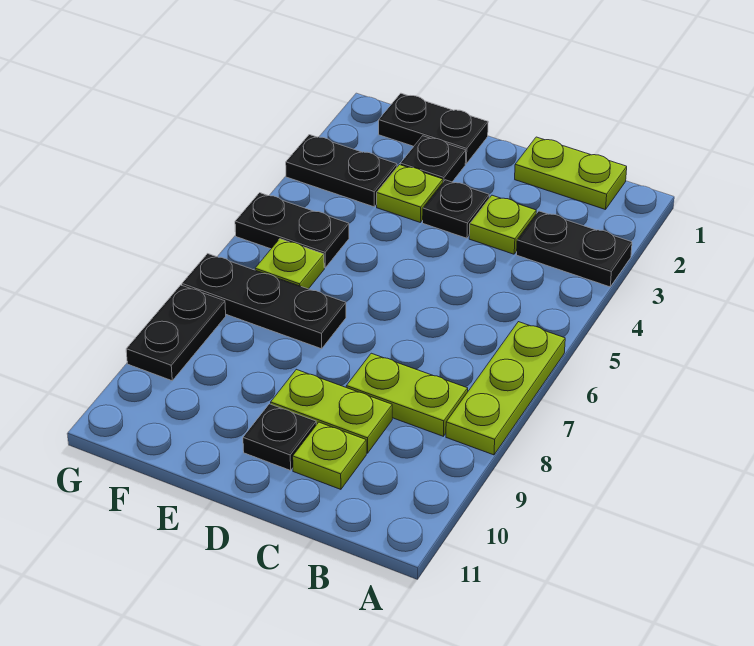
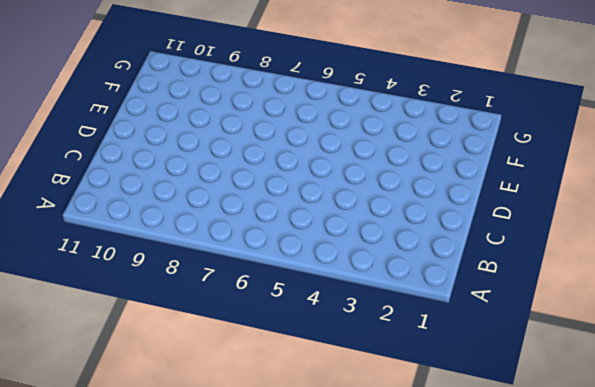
none -> black 1x2 plate [517,211,632,287]
none -> lime 1x3 plate [446,322,565,455]
none -> lime 1x2 plate [515,137,627,210]

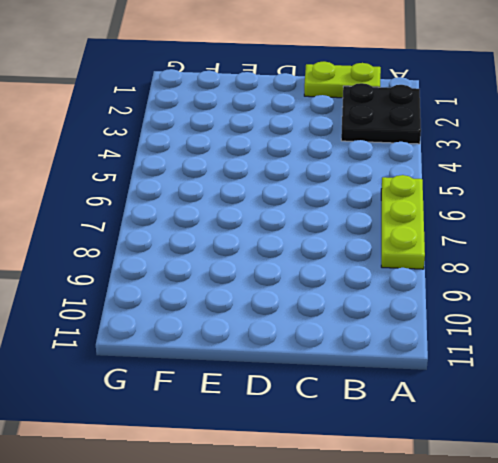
black 2x2 plate [341,83,421,144] -> black 1x2 plate [517,211,632,287]
none -> lime 1x2 plate [346,353,468,436]
none -> lime 1x1 plate [469,195,536,254]
none -> lime 1x2 plate [271,369,392,453]

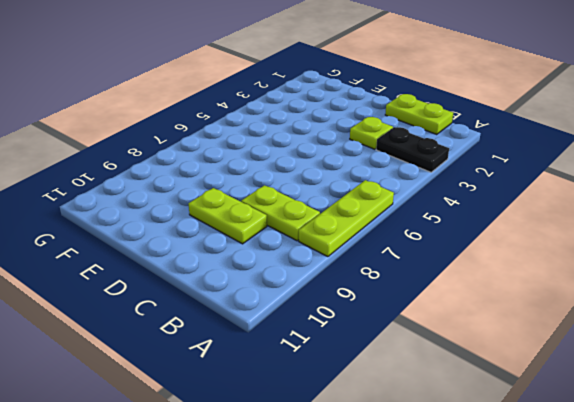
none -> lime 1x1 plate [293,422,366,489]
none -> black 1x1 plate [423,180,489,238]
none -> black 1x1 plate [243,404,316,470]

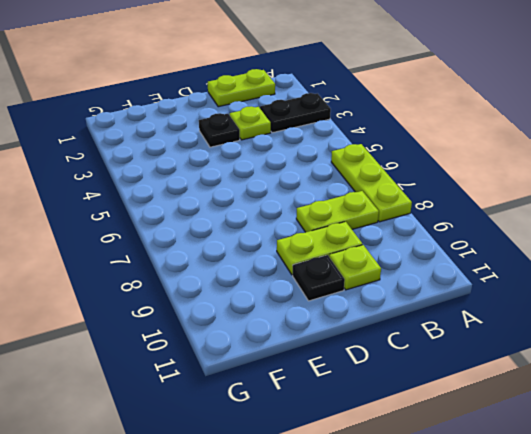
none -> black 1x2 plate [379,93,488,164]
none -> black 1x1 plate [400,136,466,182]
none -> lime 1x1 plate [377,165,443,223]

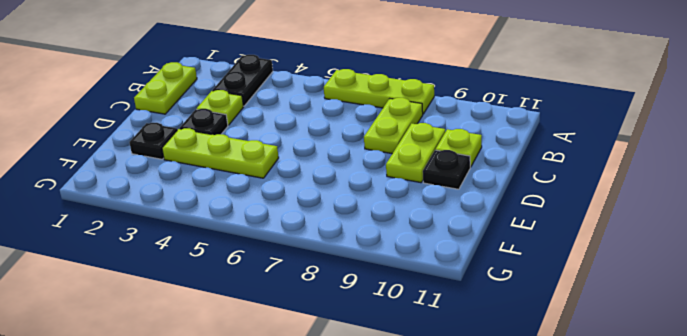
lime 1x3 plate [162,128,279,178] -> lime 1x1 plate [377,165,443,223]
none -> black 1x2 plate [379,93,488,164]
none -> black 1x3 plate [182,254,346,349]
none -> black 1x2 plate [286,135,397,207]

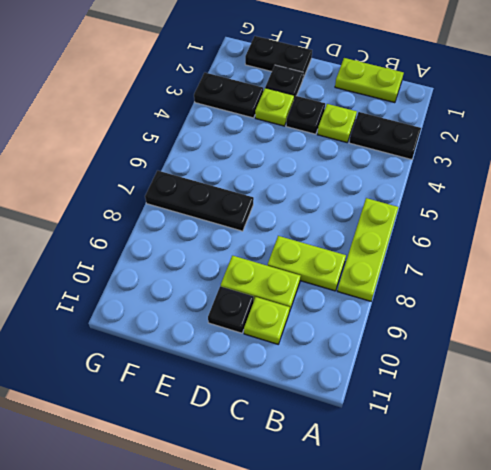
none -> black 1x2 plate [235,193,349,268]
none -> lime 1x1 plate [255,239,324,289]
none -> black 1x2 plate [126,285,226,381]

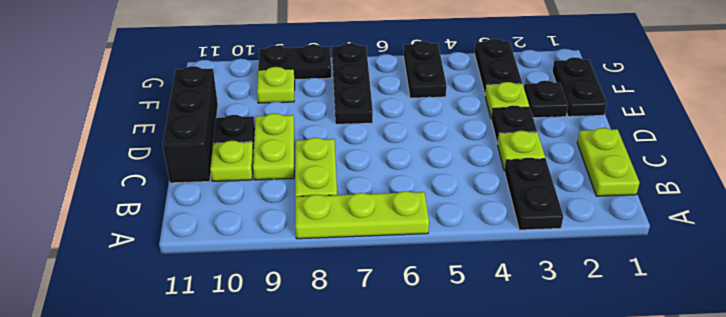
black 1x3 brick [163,66,218,183] -> none
lime 1x1 plate [257,67,295,103] -> lime 1x1 plate moved to [255,239,324,289]

